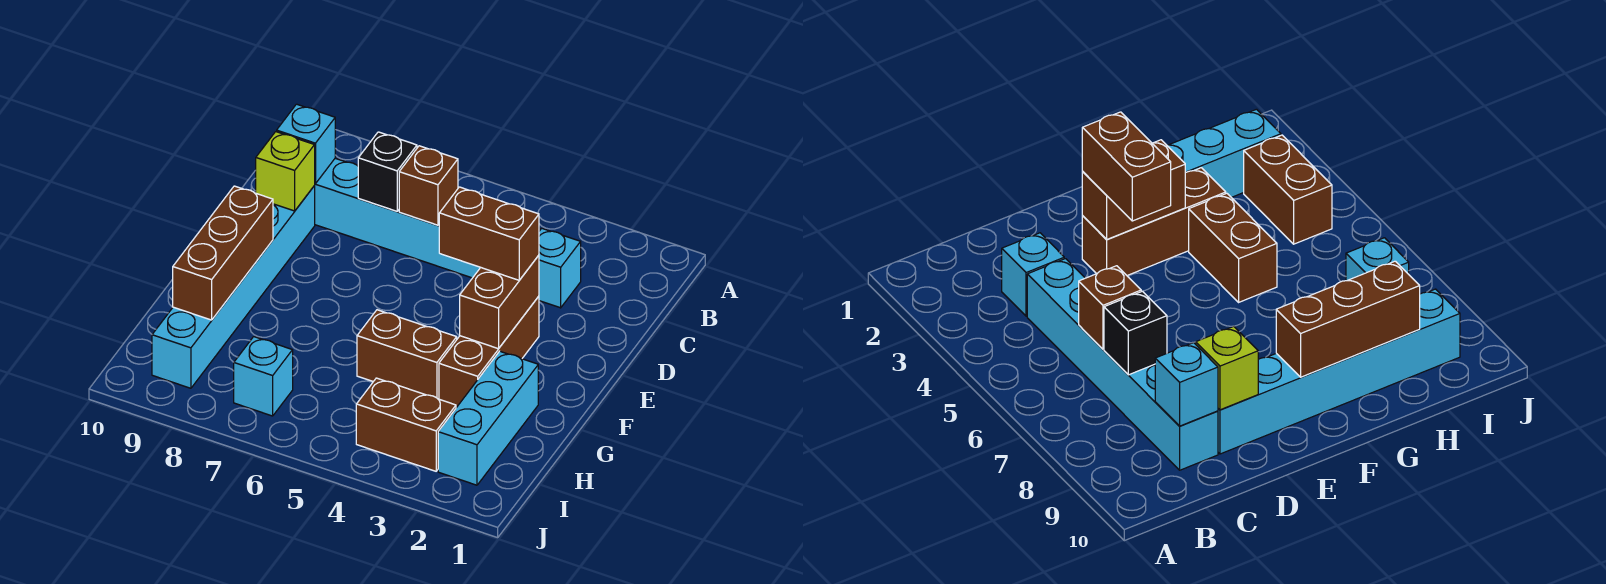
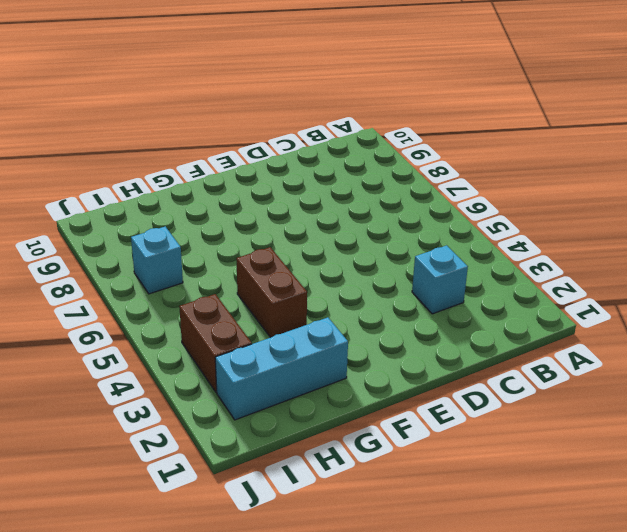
none -> cyan 1x6 brick [314,158,540,278]
none -> cyan 1x6 brick [152,186,315,388]
none -> brown 1x3 brick [439,296,539,408]

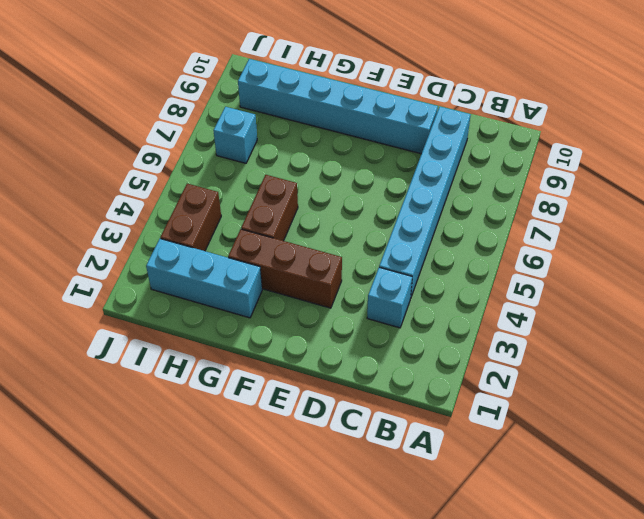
none -> brown 1x1 brick [399,146,458,225]
none -> black 1x1 brick [358,132,417,211]
none -> cyan 1x1 brick [277,104,335,184]

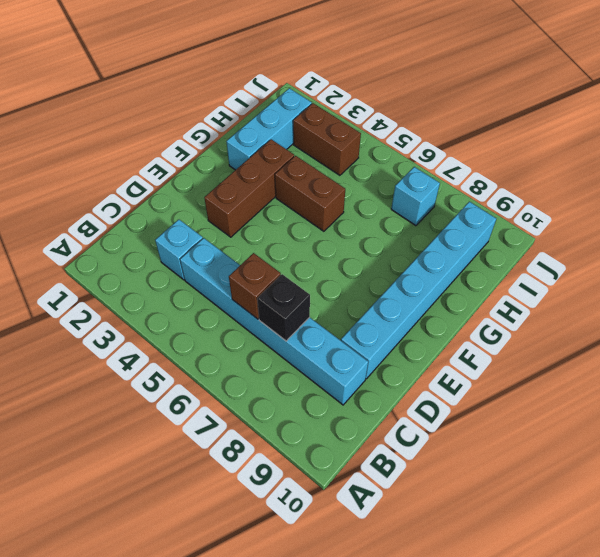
none -> cyan 1x1 brick [277,104,335,184]
none -> lime 1x1 brick [256,132,315,211]
none -> brown 1x2 brick [460,255,539,349]

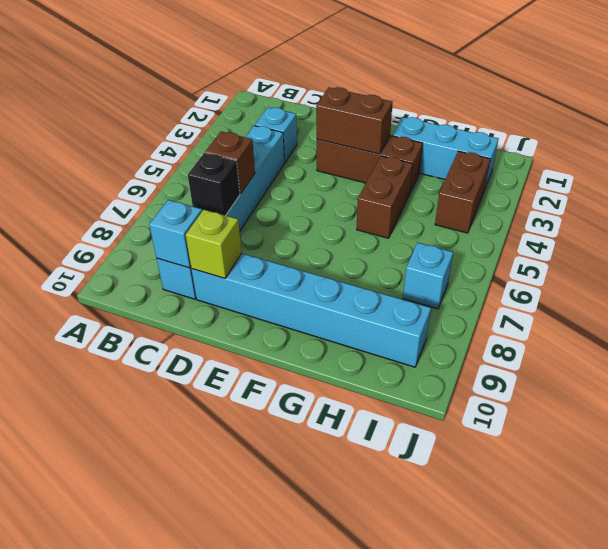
none -> brown 1x3 brick [173,186,273,320]
none -> brown 1x2 brick [439,187,539,280]

